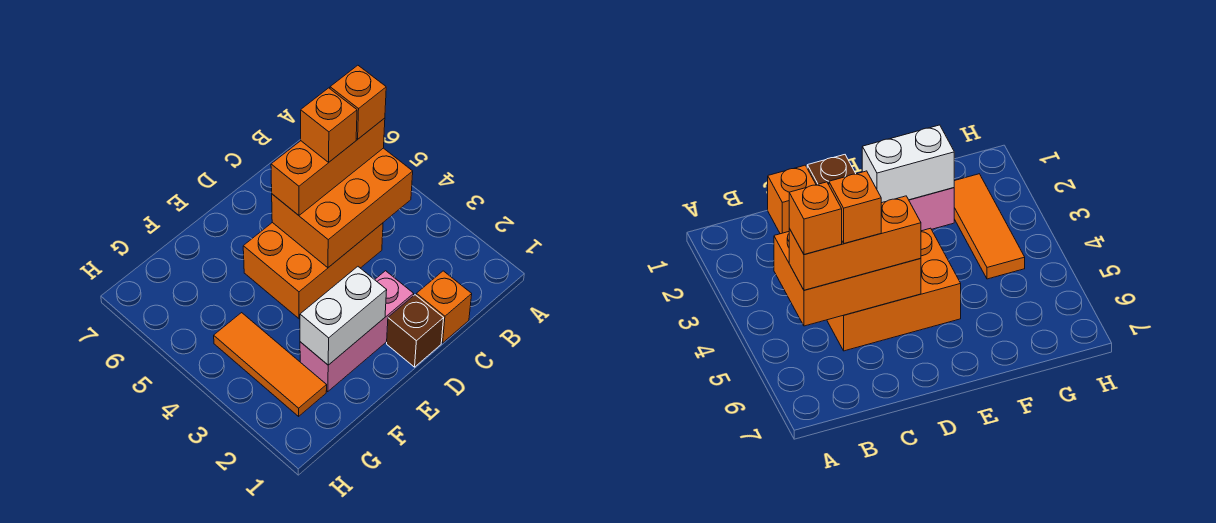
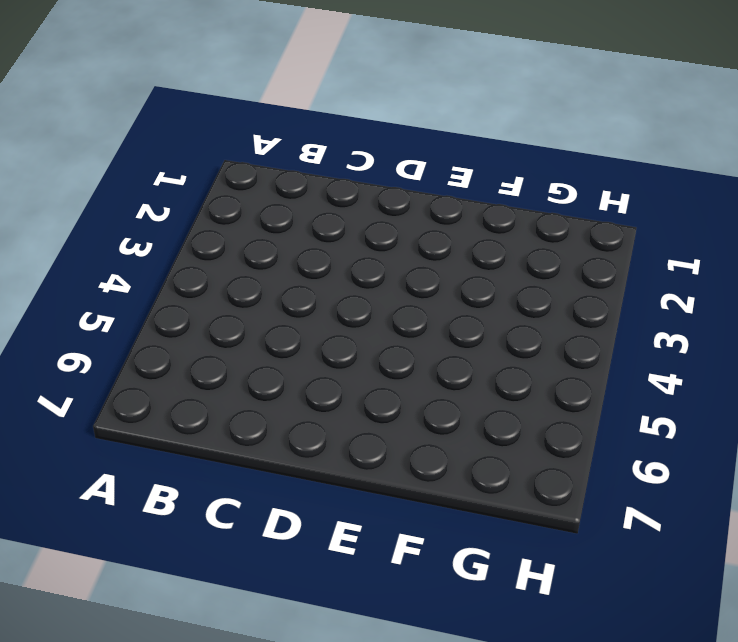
none -> orange 1x1 brick [416,271,472,343]
none -> orange 2x3 brick [243,223,383,319]

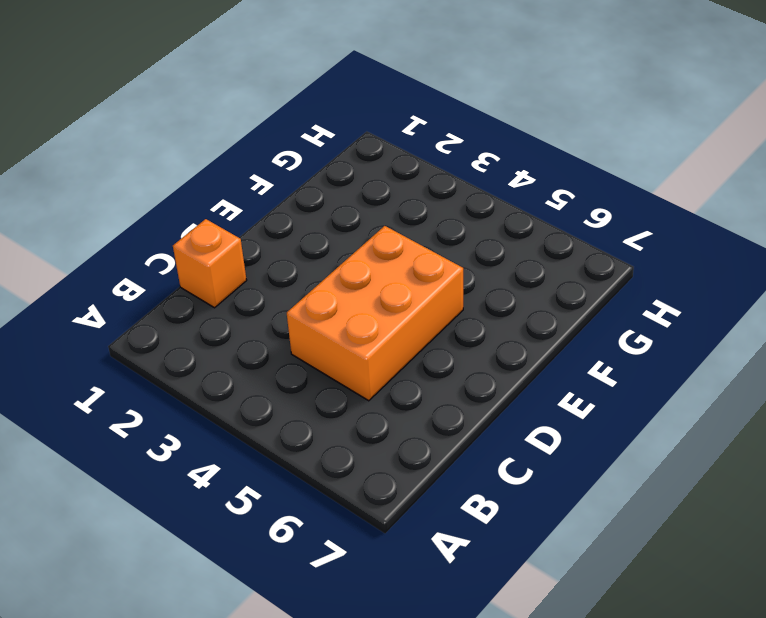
none -> brown 1x1 brick [387,295,444,367]
none -> pink 1x3 brick [300,271,414,392]

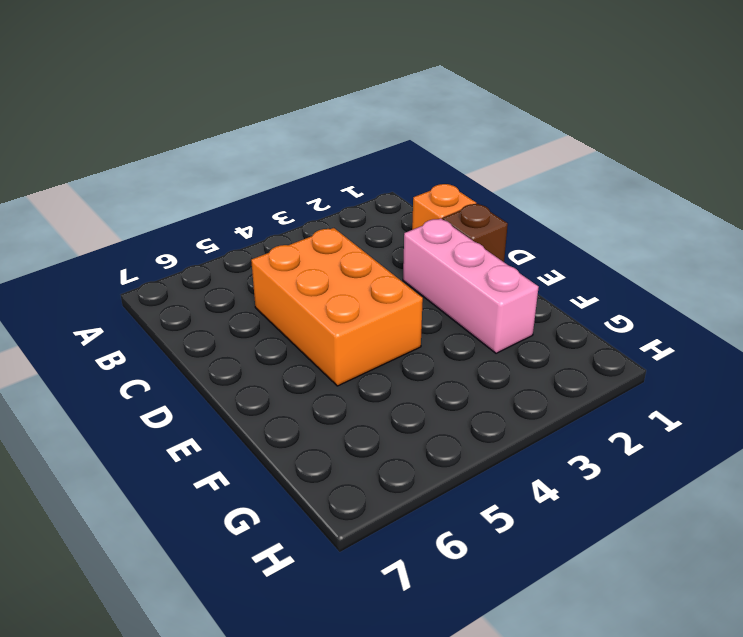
none -> orange 1x3 tile [214,313,327,416]
none -> orange 2x3 brick [272,148,413,268]

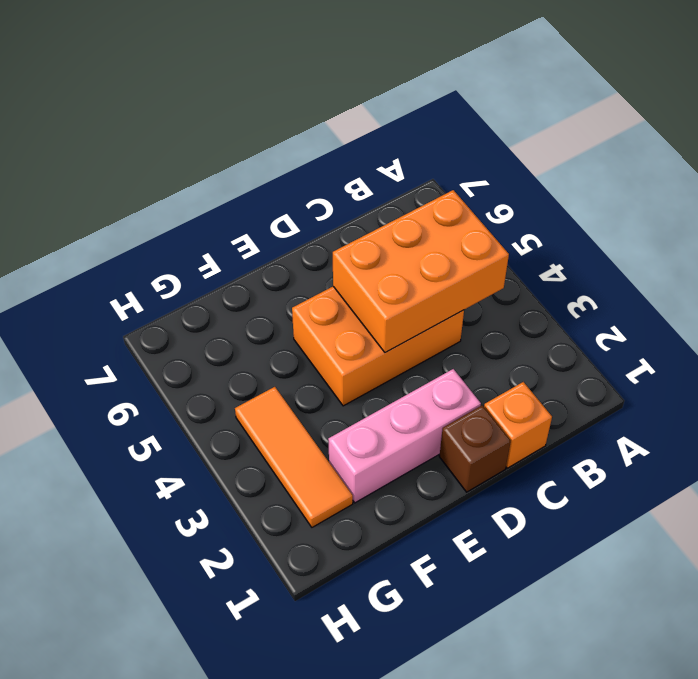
none -> white 1x2 brick [300,267,387,365]
none -> orange 1x3 brick [271,118,385,215]

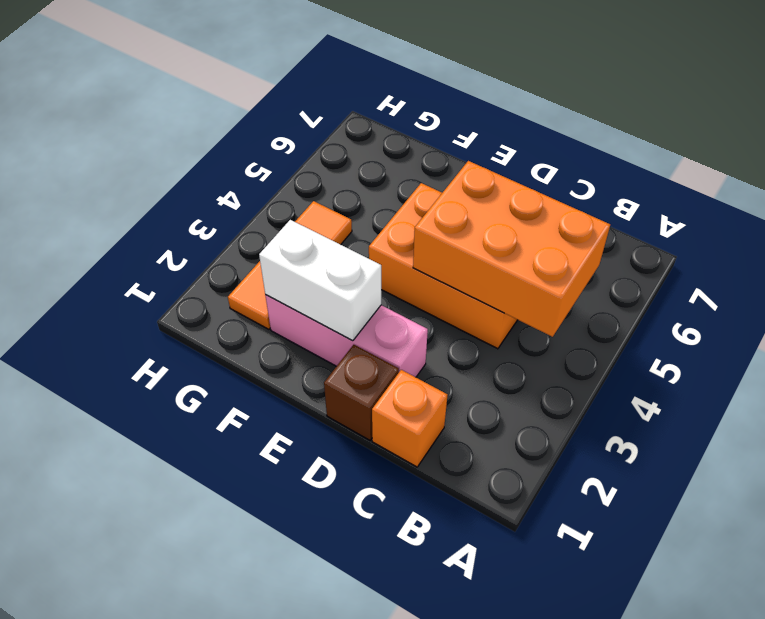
none -> orange 1x3 brick [271,118,385,215]
none -> orange 1x1 brick [330,65,386,139]

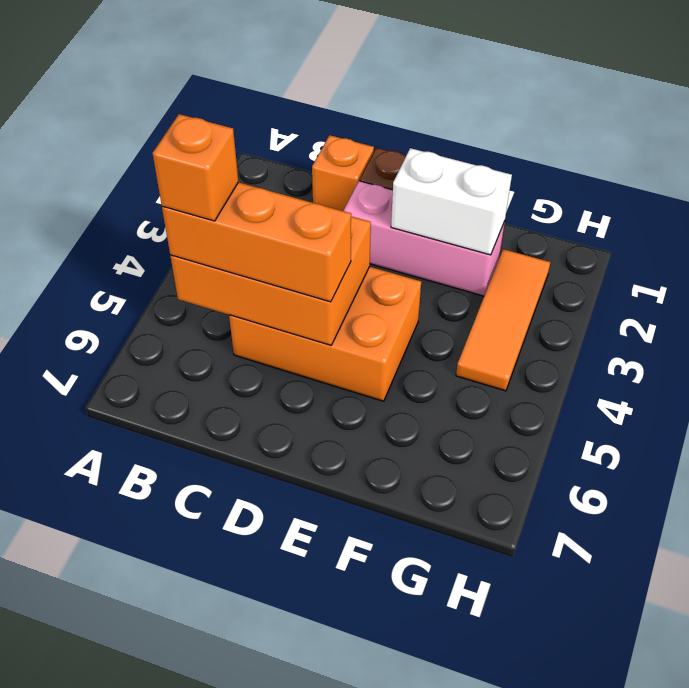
none -> orange 1x1 brick [301,88,357,162]

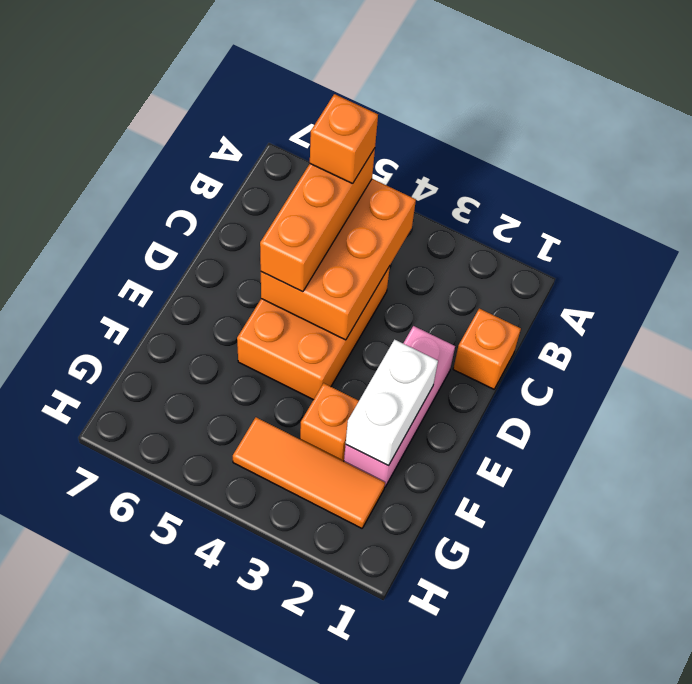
orange 1x1 brick [300,383,359,461] -> orange 1x1 brick moved to [301,88,357,162]
none -> brown 1x1 brick [387,295,444,367]

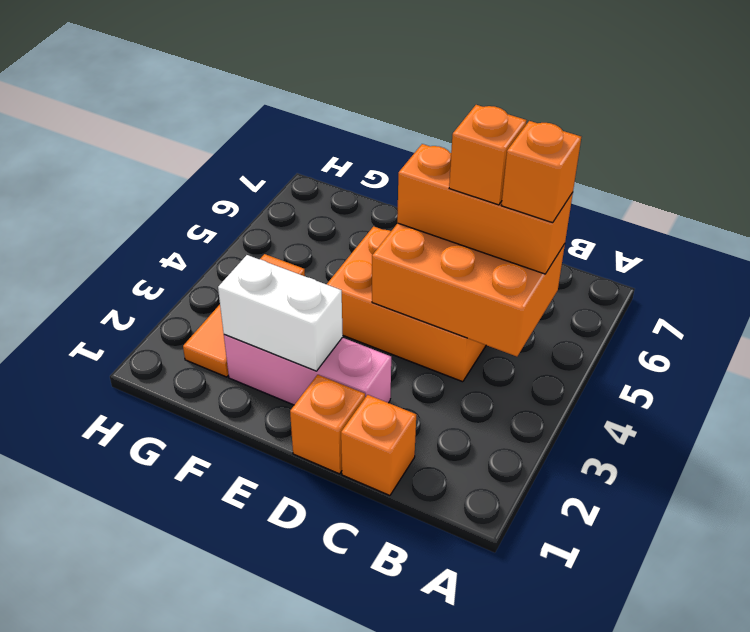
orange 1x1 brick [290,375,365,474] -> brown 1x1 brick [387,295,444,367]

